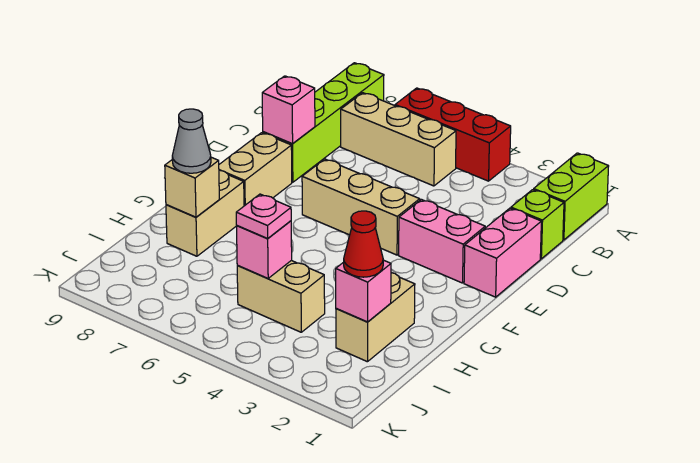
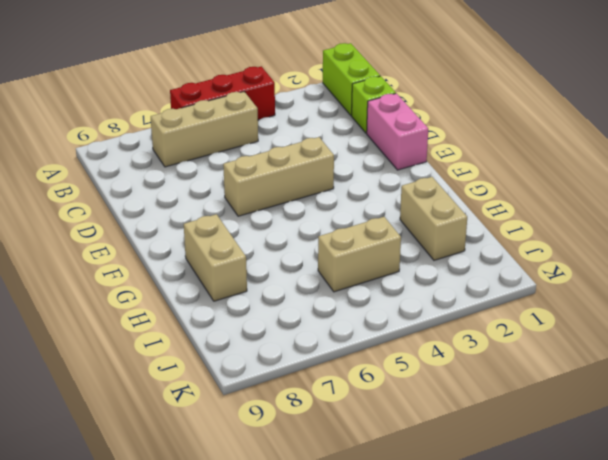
none -> lime 1x4 brick [263,63,384,182]
none -> pink 1x2 brick [399,199,485,283]
none -> tan 1x2 brick [219,133,292,206]

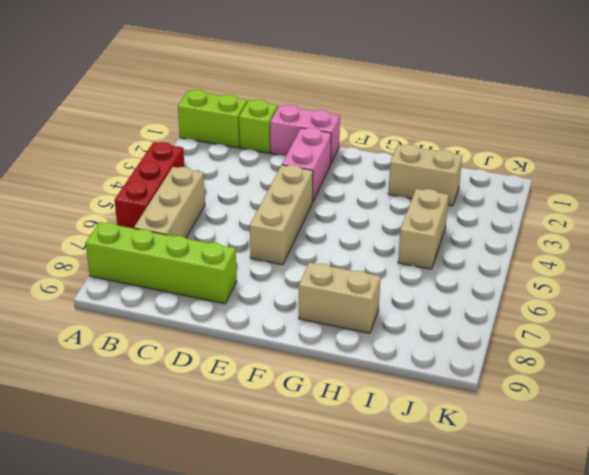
none -> tan 1x2 brick [219,133,292,206]
none -> pink 1x1 brick [262,76,315,144]
none -> tan 1x1 brick [165,157,219,217]

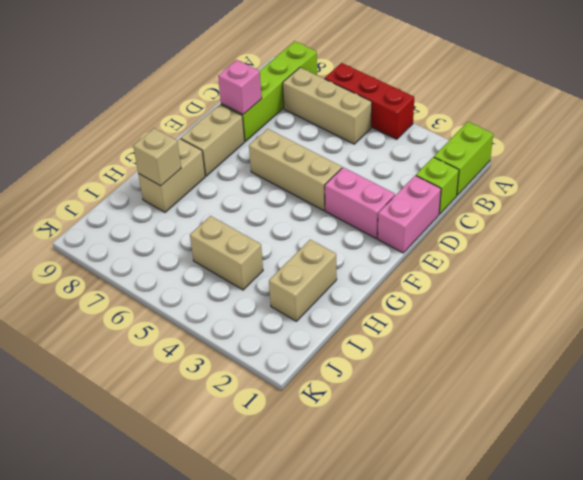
none -> pink 1x1 brick [336,260,391,322]
none -> pink 1x1 brick [237,221,292,278]
none -> grey 1x1 cone [172,109,211,173]

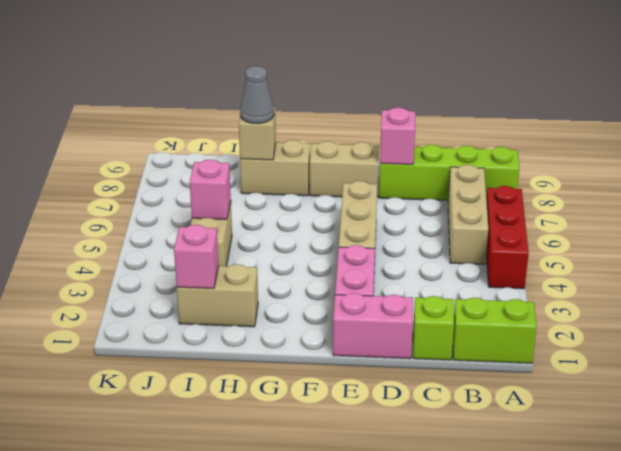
none -> red 1x1 cone [344,211,383,277]
none -> pink 1x1 plate [236,194,291,238]

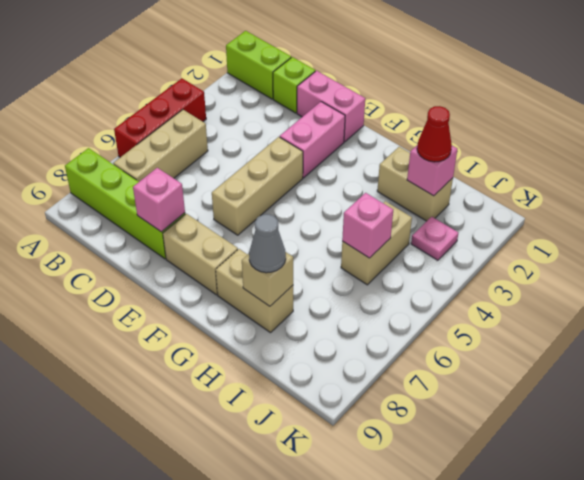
pink 1x1 plate [411,217,458,260] -> pink 1x1 plate moved to [236,194,291,238]

